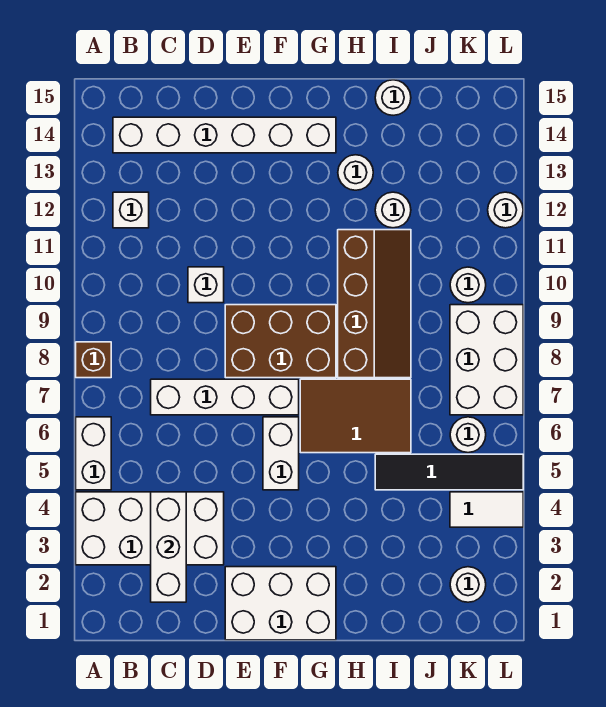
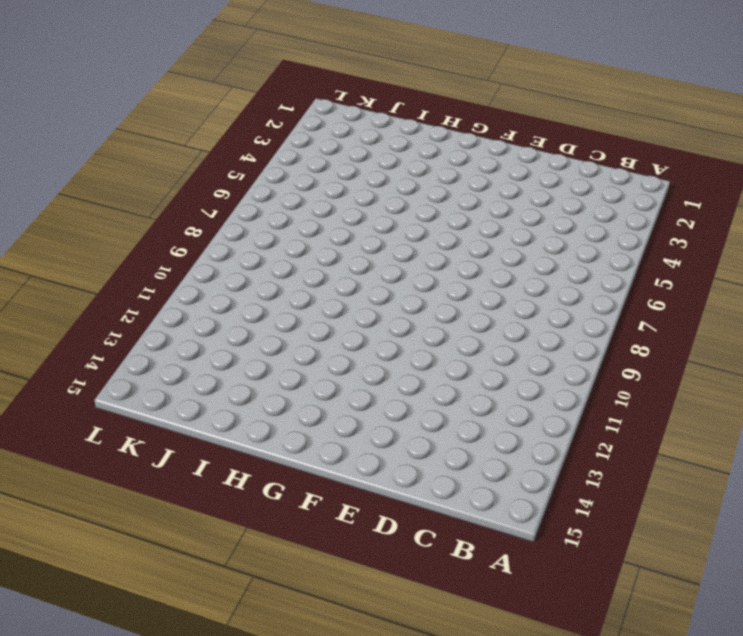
none -> white 2x4 brick [76,492,224,565]
none -> white 1x2 brick [76,417,111,490]
none -> brown 1x1 brick [76,342,111,378]

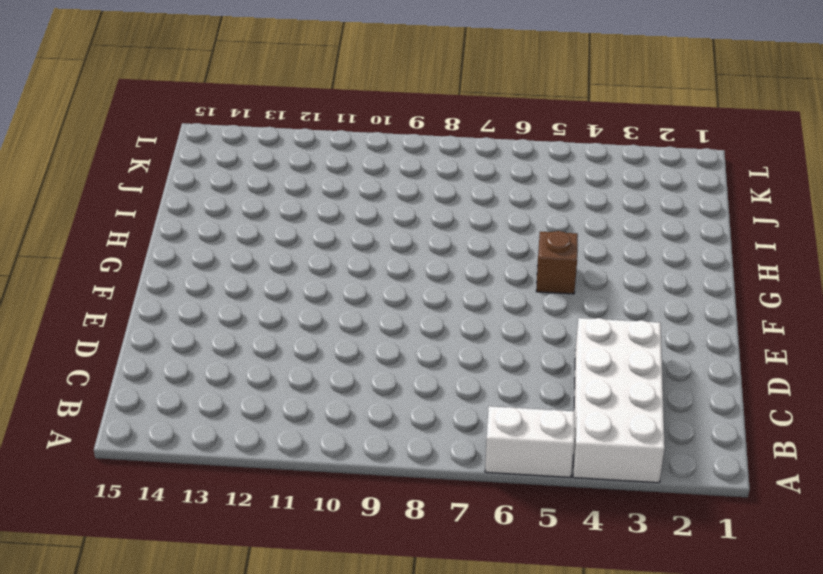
brown 1x1 brick [536,231,578,294] -> brown 1x1 brick moved to [76,342,111,378]
none -> white 1x1 brick [113,192,149,228]
none -> white 1x6 brick [113,117,336,153]
none -> white 1x4 brick [151,379,299,415]

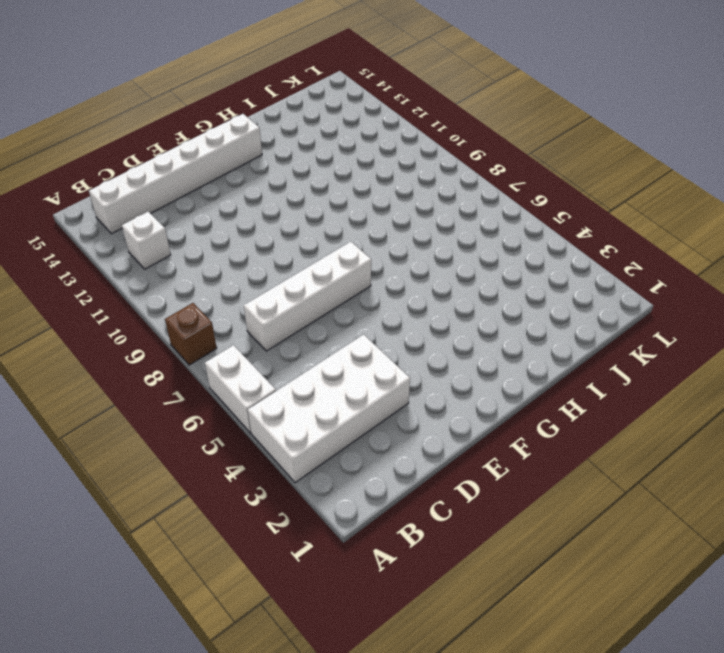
none -> white 1x1 brick [188,267,224,303]
none -> white 2x3 brick [225,567,336,640]
none -> brown 2x3 brick [225,305,336,378]

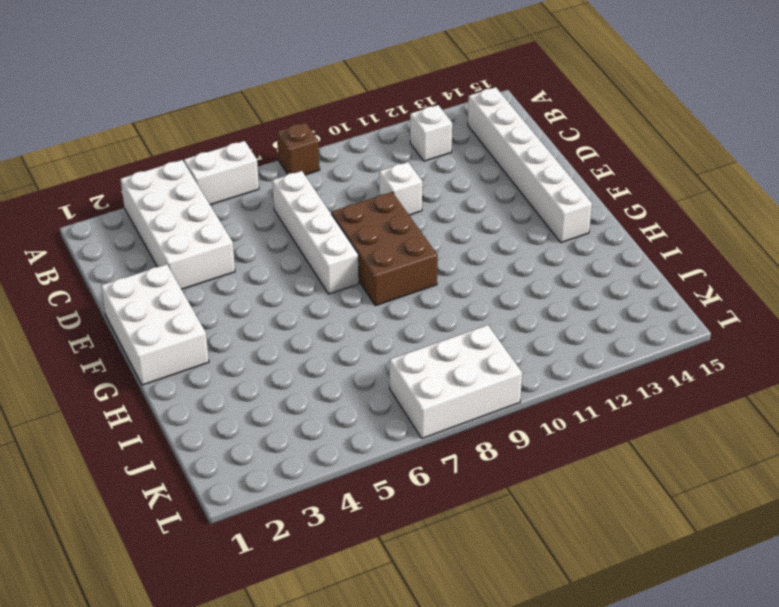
none -> white 1x2 brick [263,417,299,490]
none -> brown 2x3 tile [300,379,411,453]
none -> brown 2x4 slope [338,230,411,378]

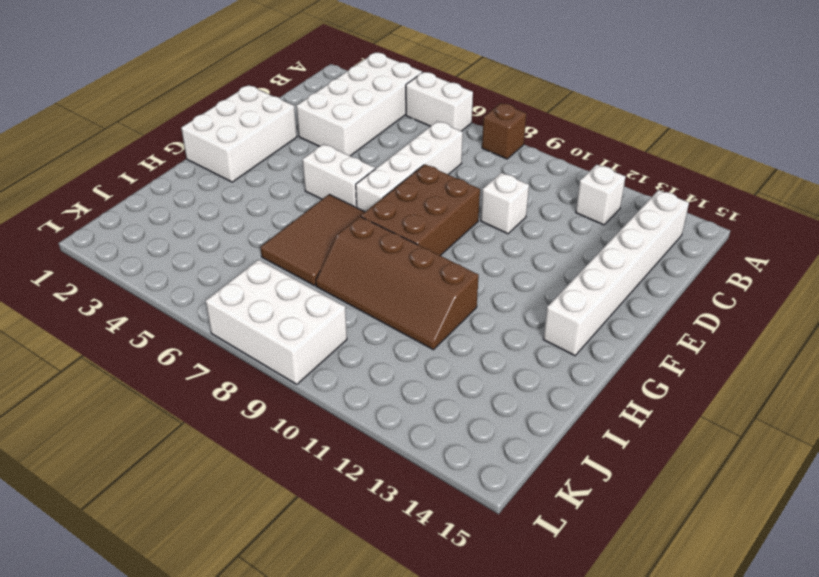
none -> white 1x1 round brick [338,155,373,190]
none -> black 1x4 tile [375,454,523,490]
none -> white 1x1 round brick [375,192,411,228]

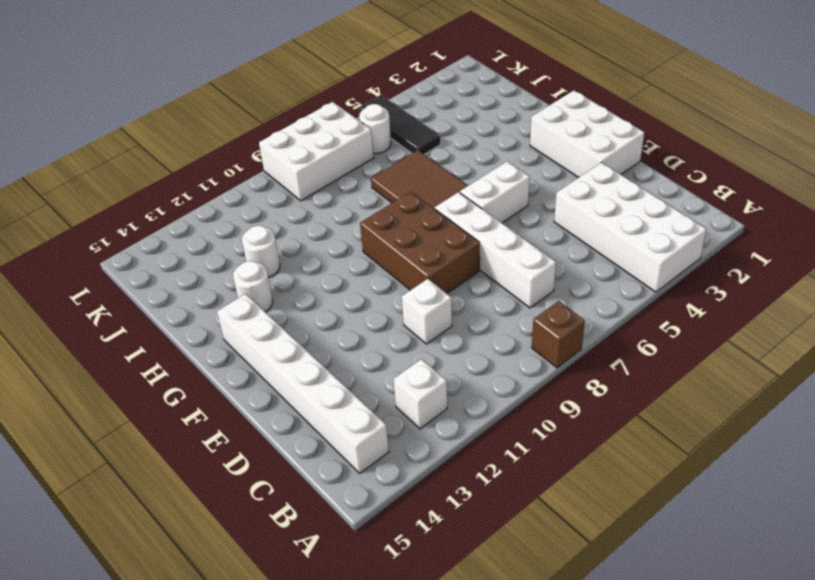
black 1x3 tile [360,95,440,154] -> black 1x4 tile [375,454,523,490]
none -> white 1x2 brick [76,417,111,490]
none -> brown 2x4 slope [338,230,411,378]
none -> white 1x1 round brick [375,80,411,115]

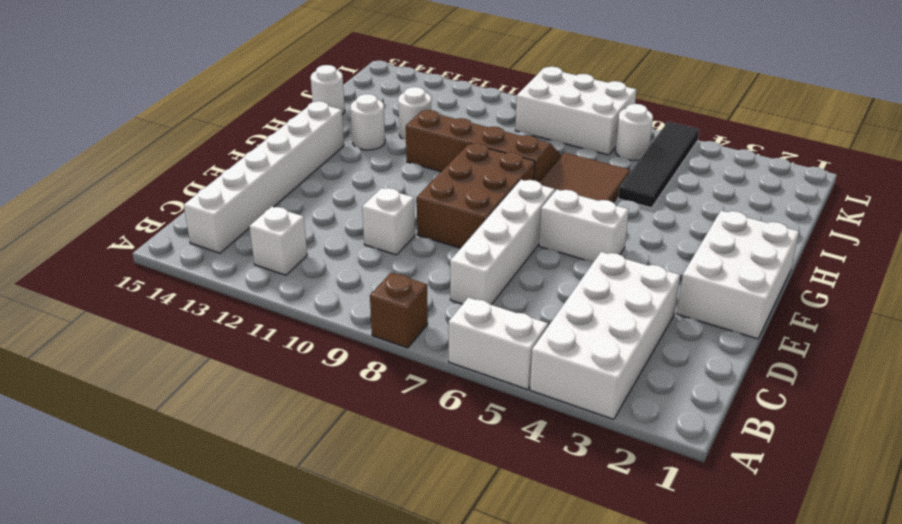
none -> white 1x1 round brick [450,567,486,602]
none -> white 1x2 tile [450,492,523,527]
none -> white 1x1 round brick [450,267,486,303]

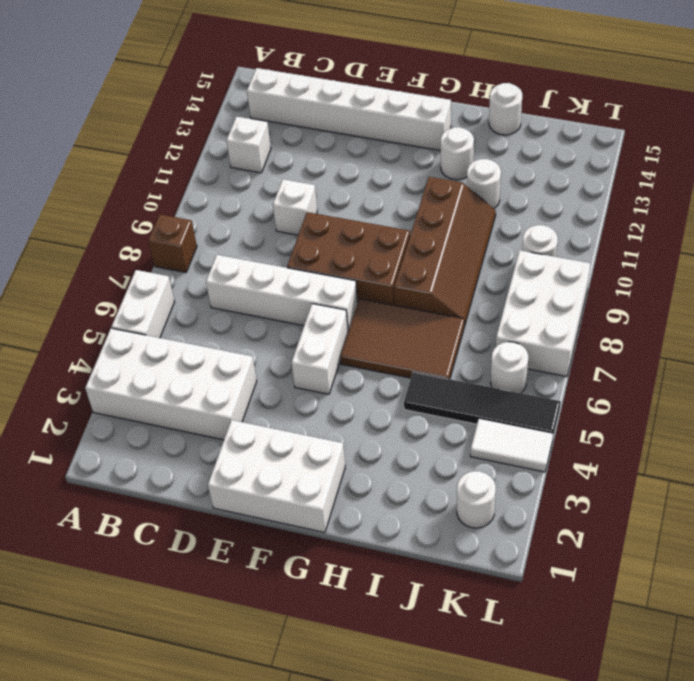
none -> white 1x1 round brick [488,192,523,228]
none -> white 1x3 brick [151,492,186,602]

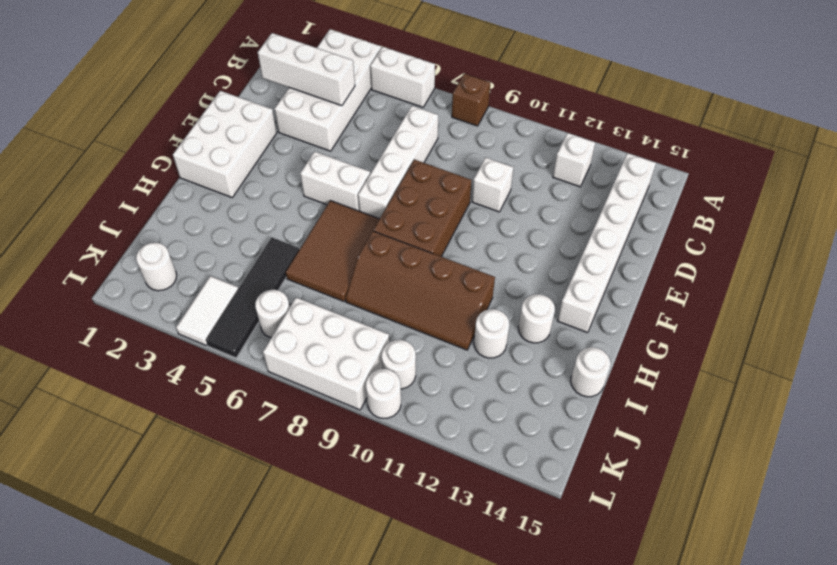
white 1x1 round brick [366,369,401,418] -> white 1x1 round brick moved to [488,192,523,228]

